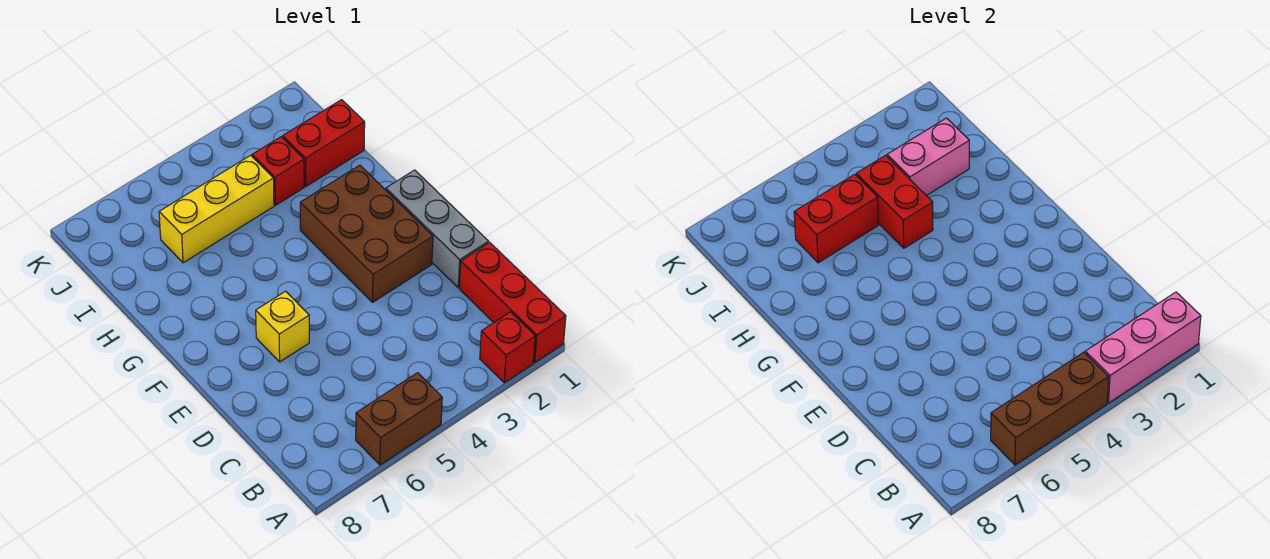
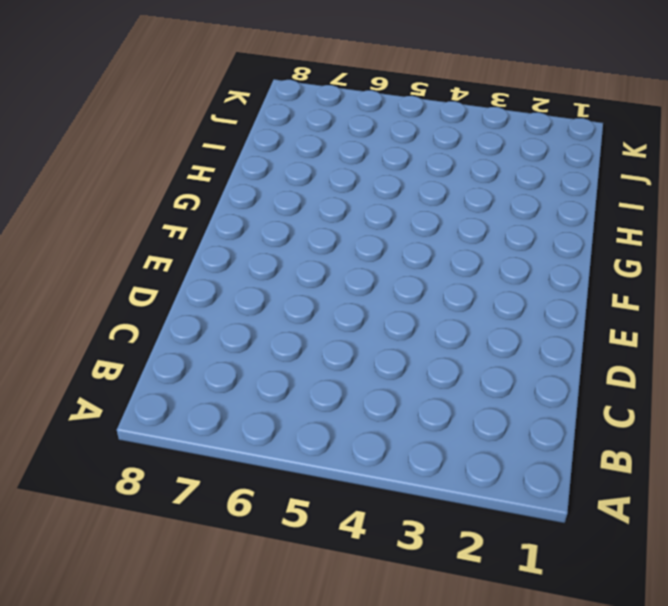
none -> red 1x3 brick [460,243,566,362]
none -> red 1x1 brick [480,312,535,383]
none -> brown 1x2 brick [356,373,442,465]

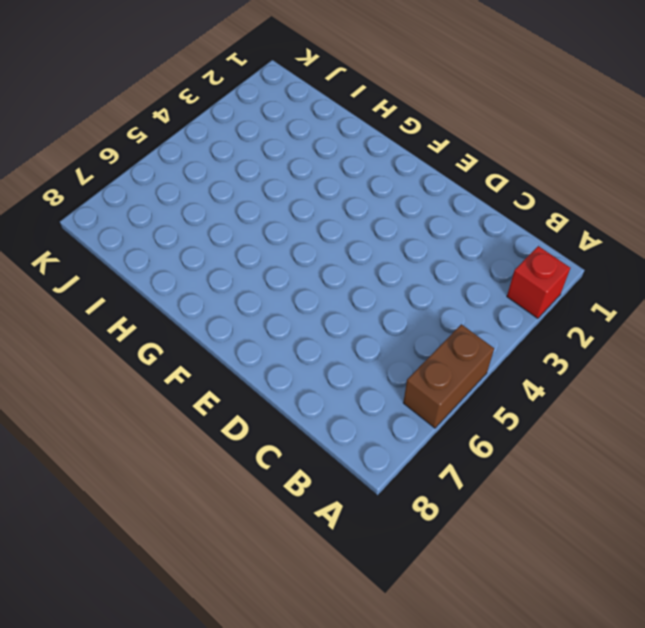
none -> red 1x3 brick [460,243,566,362]
none -> grey 1x3 brick [386,170,489,288]
none -> brown 2x3 brick [300,165,433,302]

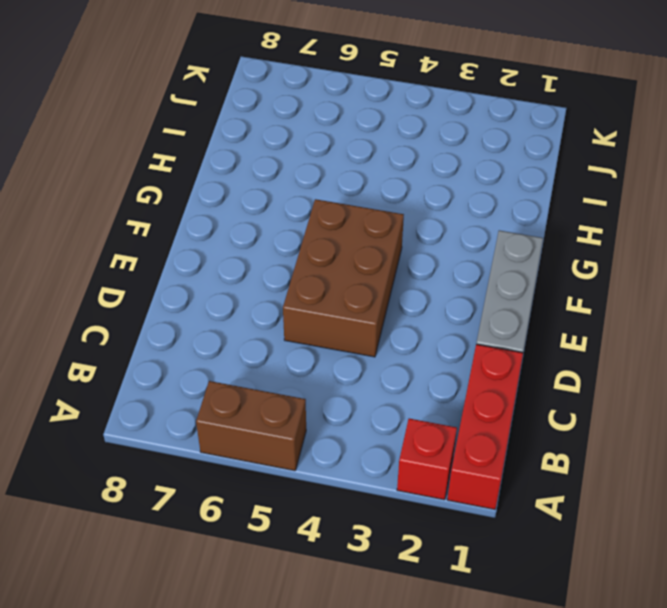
brown 2x3 brick [283,199,404,357] -> brown 2x3 brick moved to [300,165,433,302]
none -> yellow 1x1 brick [256,291,309,362]
none -> red 1x2 brick [283,100,365,186]
none -> red 1x1 brick [252,137,304,205]

